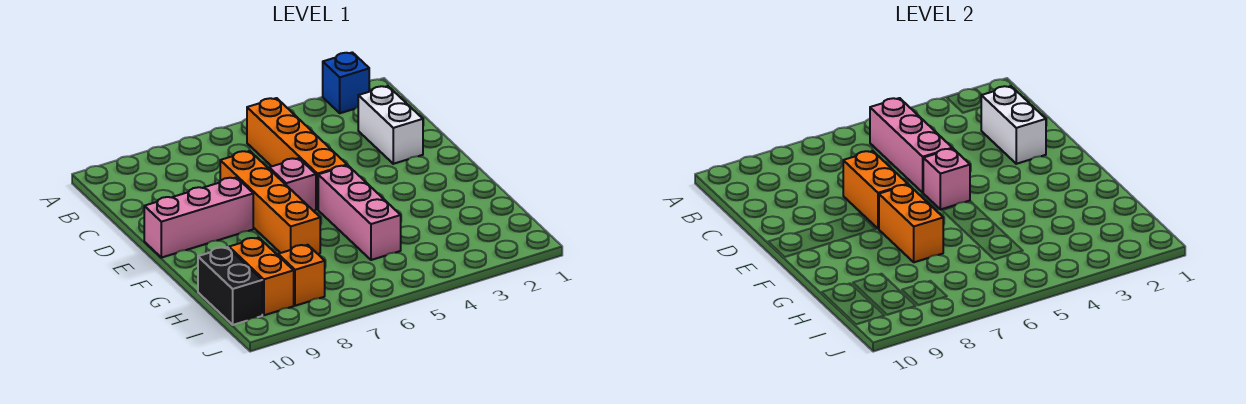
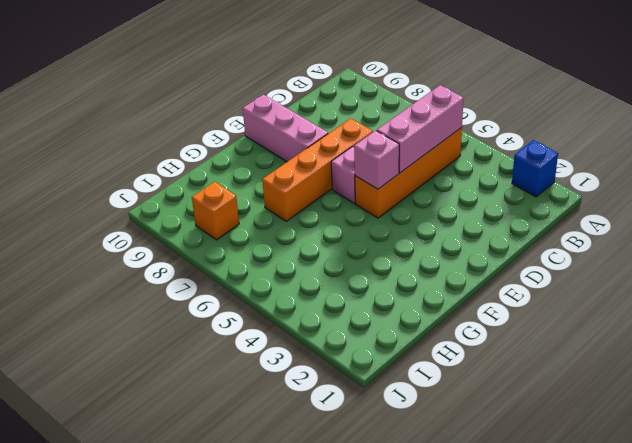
none -> white 1x2 brick [358,86,423,164]
none -> pink 1x3 brick [318,165,401,260]
none -> orange 1x2 brick [229,237,294,315]

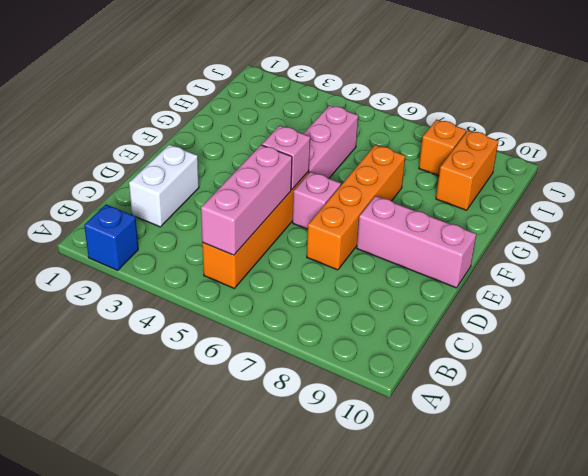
none -> black 1x2 brick [198,247,262,325]
none -> white 1x2 brick [981,86,1046,164]
none -> orange 1x2 brick [843,151,908,229]

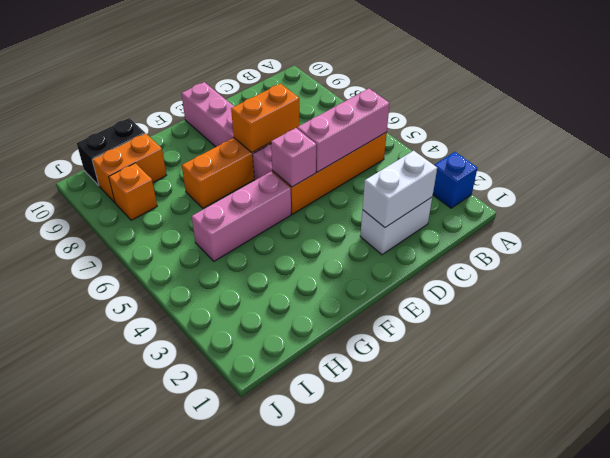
none -> orange 1x2 brick [879,184,943,262]

